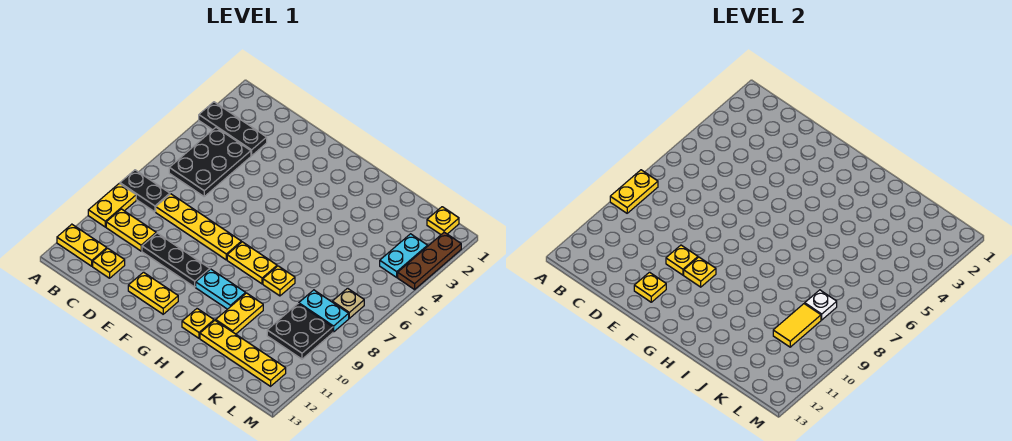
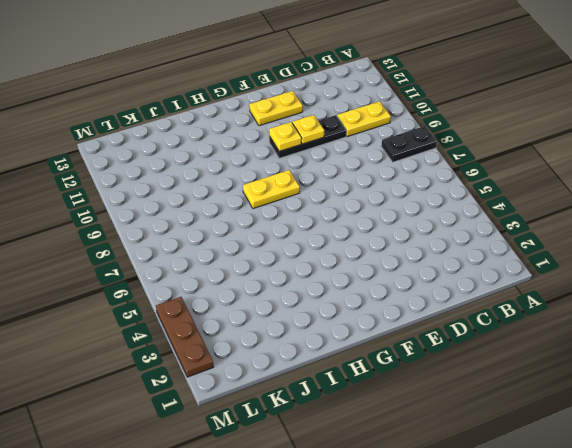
none -> black 1x3 plate [199,102,267,156]
none -> yellow 1x2 plate [88,183,136,227]
none -> yellow 1x2 plate [57,224,107,266]

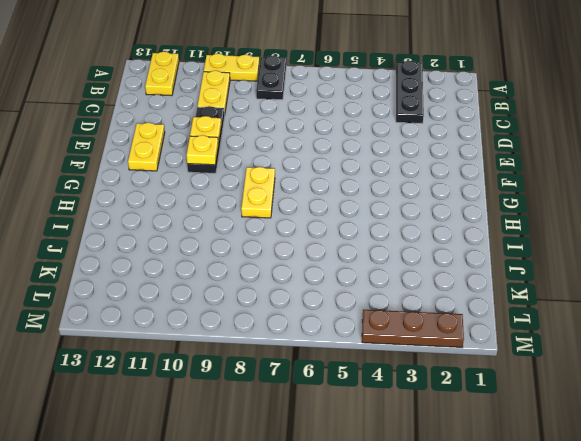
none -> black 2x3 plate [169,128,251,196]
none -> yellow 1x4 plate [156,194,241,260]
none -> yellow 1x1 plate [93,248,125,278]

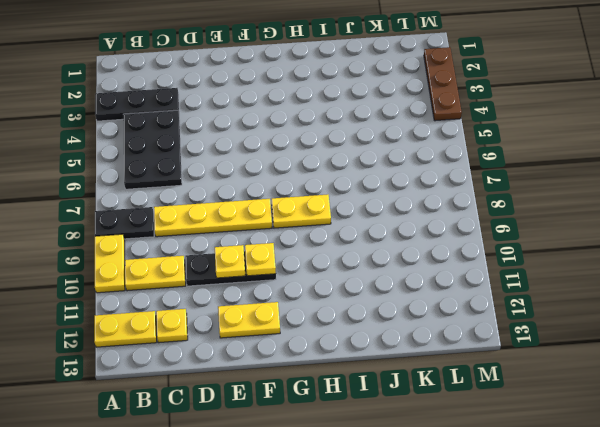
none -> cyan 1x2 plate [196,269,246,309]
none -> yellow 1x1 plate [182,309,214,338]
none -> yellow 1x1 plate [263,266,295,296]

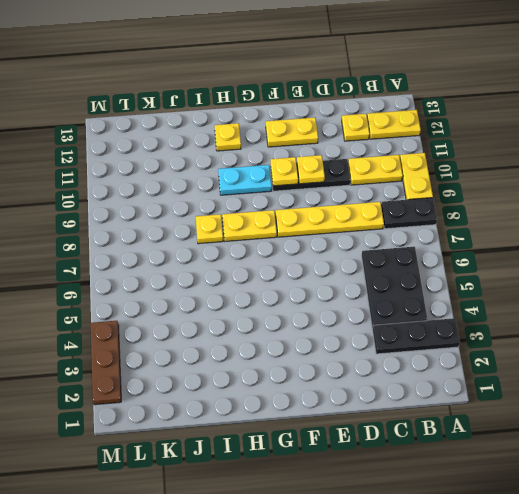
none -> yellow 1x2 plate [216,293,263,334]
none -> yellow 1x4 plate [200,321,286,386]
none -> cyan 1x2 plate [299,290,349,332]

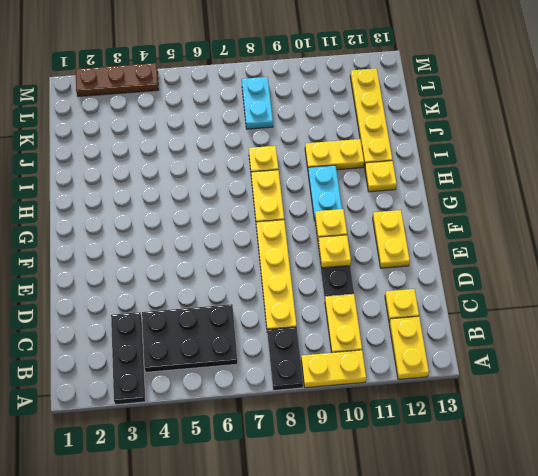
none -> black 2x2 plate [267,304,333,359]
none -> yellow 1x1 plate [427,207,459,234]
none -> cyan 1x2 plate [380,234,428,277]

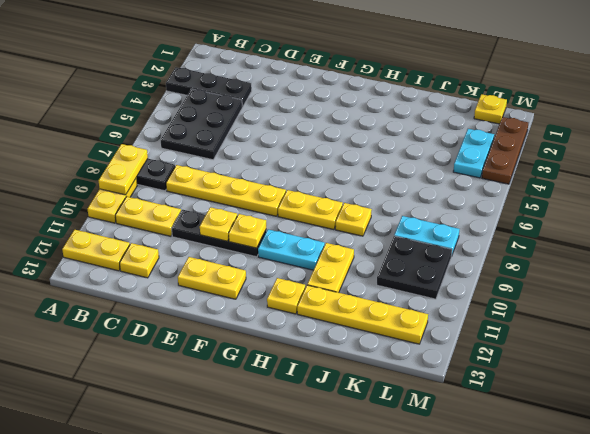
none -> tan 1x1 plate [332,288,364,318]
none -> yellow 1x1 plate [634,272,666,302]
none -> white 1x1 plate [805,290,837,320]

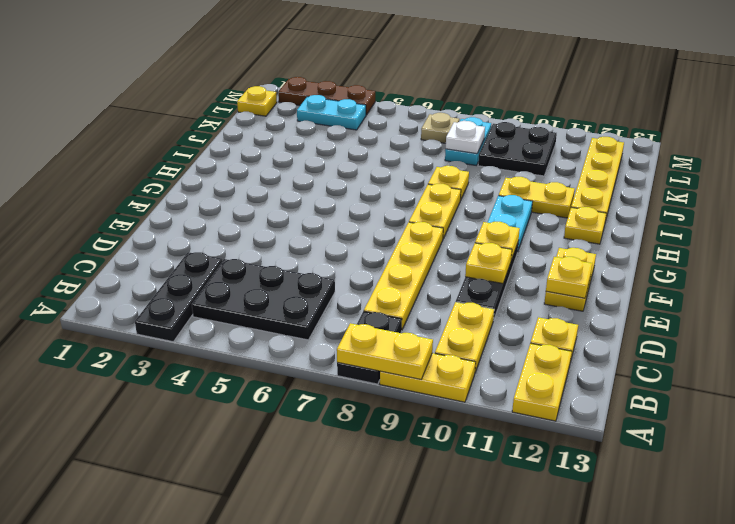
none -> yellow 1x2 tile [773,304,821,347]

